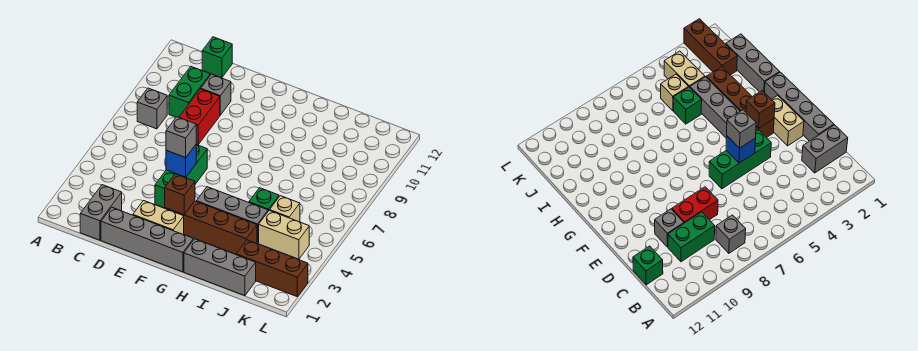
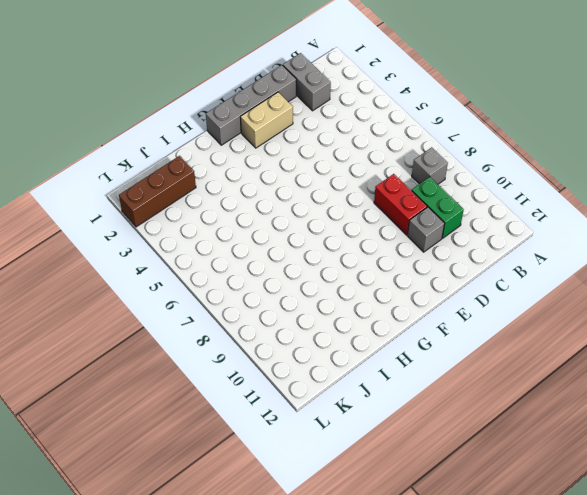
none -> green 1x1 brick [202,37,232,78]
none -> green 1x3 brick [155,145,207,208]
none -> brown 1x4 brick [165,201,257,254]

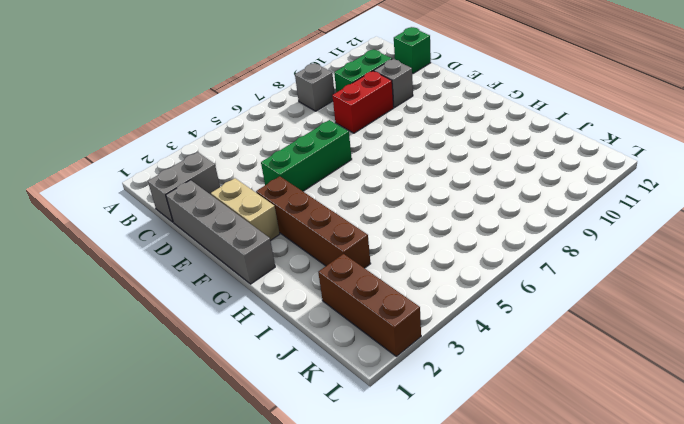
none -> grey 1x3 brick [196,187,268,243]
none -> grey 1x3 brick [184,239,256,296]
none -> green 1x1 brick [249,188,279,211]

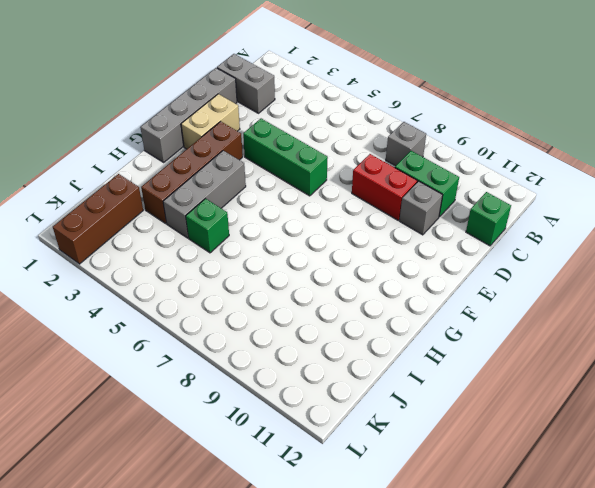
none -> grey 1x3 brick [184,239,256,296]
none -> tan 1x2 brick [259,210,309,259]
none -> tan 1x1 brick [270,196,300,222]

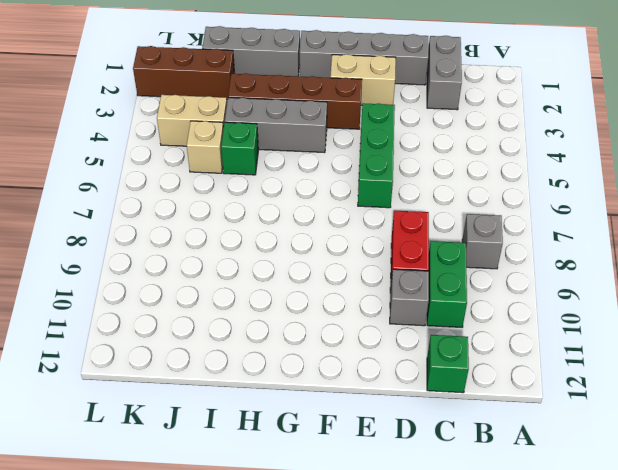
none -> blue 1x1 brick [166,144,197,177]
none -> brown 1x1 brick [165,174,195,215]
none -> grey 1x1 brick [166,117,196,158]

